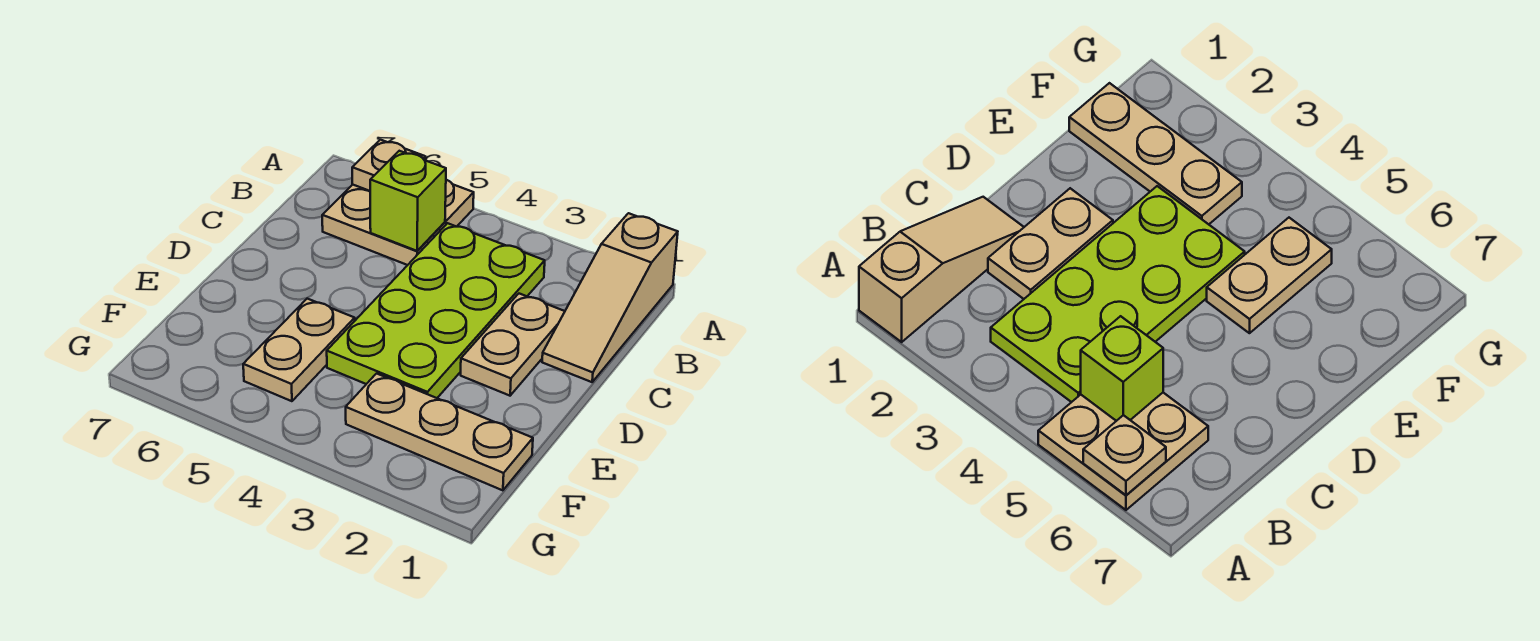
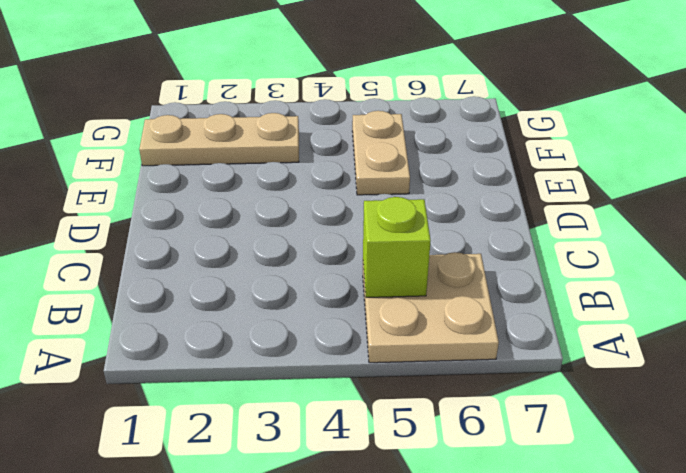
none -> tan 1x3 slope [542,213,678,382]
none -> lime 2x4 plate [327,223,545,398]

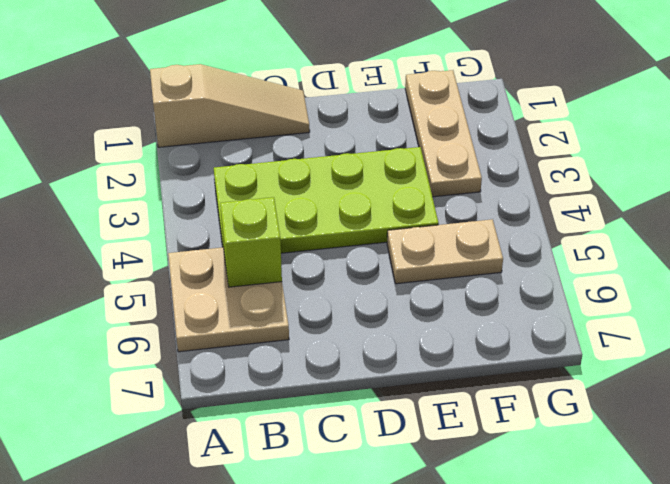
none -> tan 1x2 plate [461,294,565,396]
none -> tan 1x1 plate [352,140,426,191]

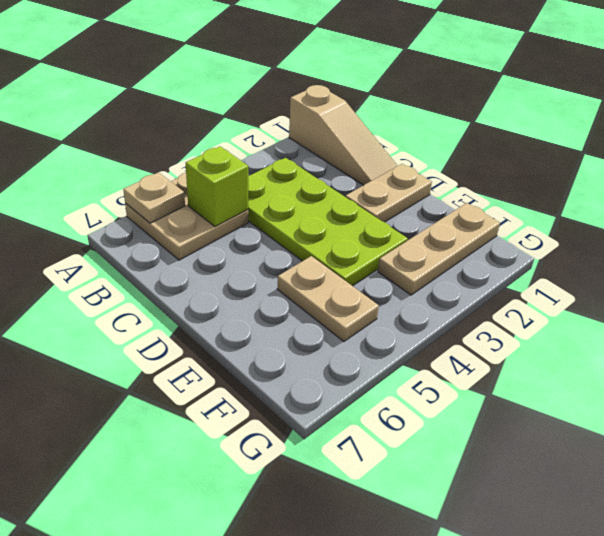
tan 1x2 plate [346,164,432,222] -> tan 1x2 plate turned to [461,294,565,396]

